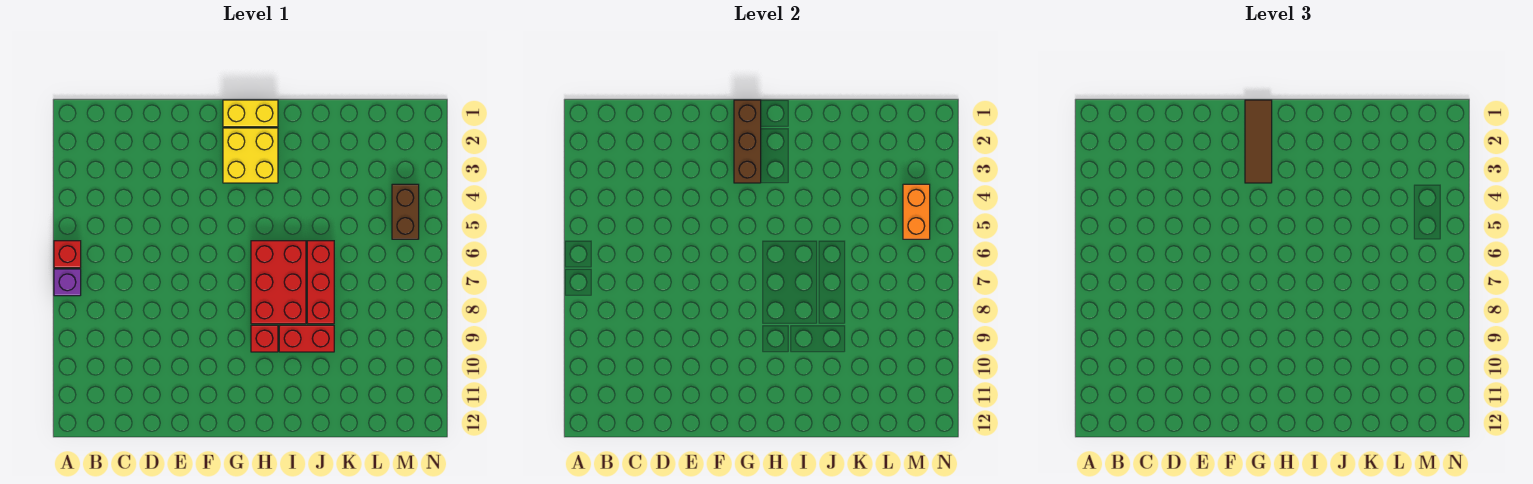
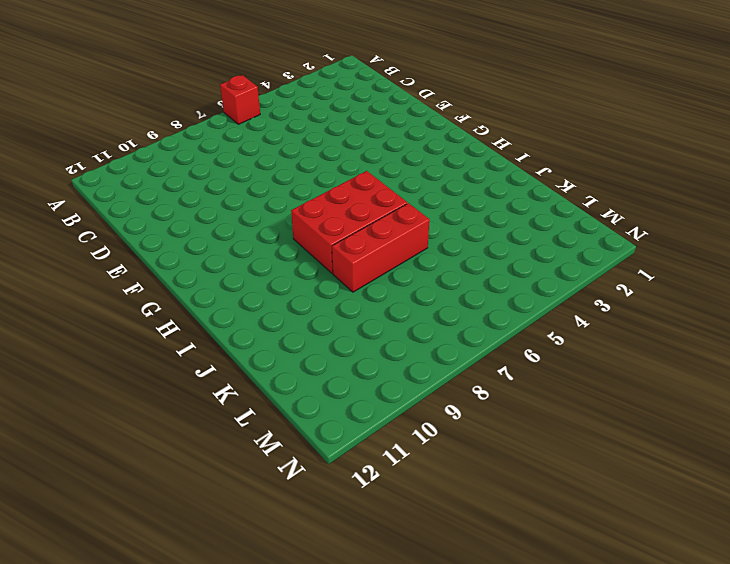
none -> purple 1x1 brick [54,269,81,296]
none -> yellow 1x2 brick [223,100,278,127]
none -> yellow 2x2 brick [223,128,278,183]

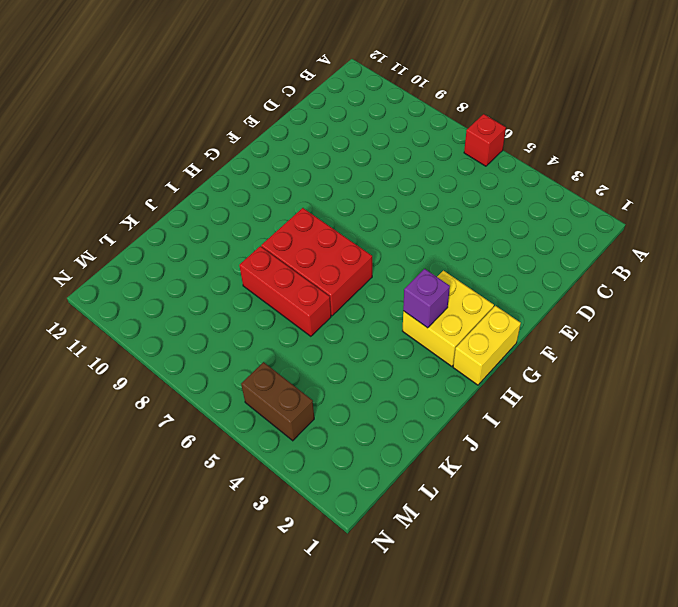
purple 1x1 brick [403,269,450,328] -> purple 1x1 brick moved to [54,269,81,296]
none -> red 1x1 brick [251,325,278,352]
none -> red 1x2 brick [279,325,334,352]
none -> brown 1x3 brick [734,100,761,183]

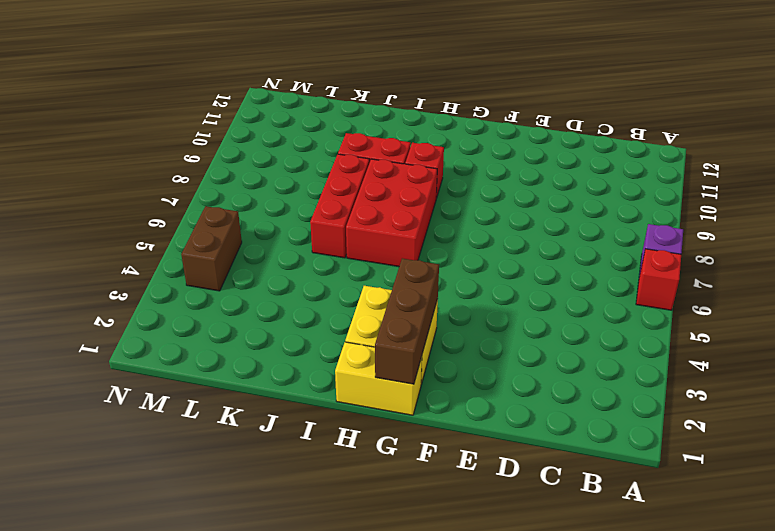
none -> orange 1x2 brick [903,184,930,239]
none -> brown 1x3 tile [1245,100,1272,183]

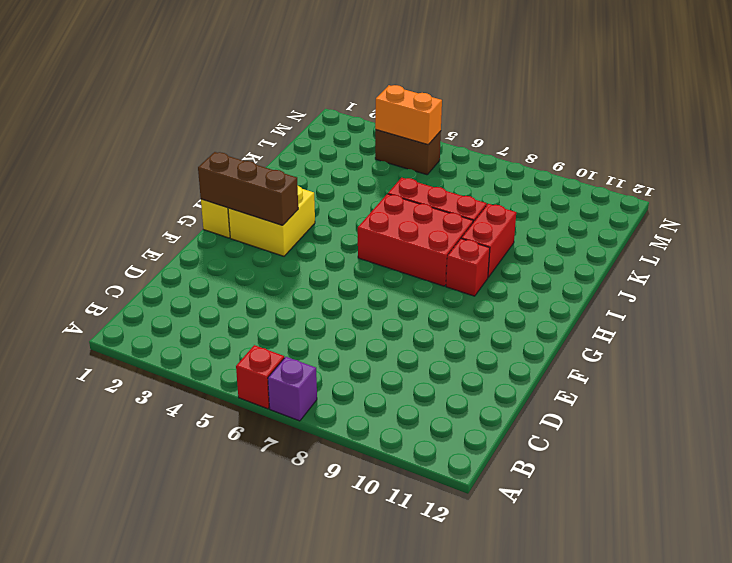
none -> brown 1x3 tile [1245,100,1272,183]

